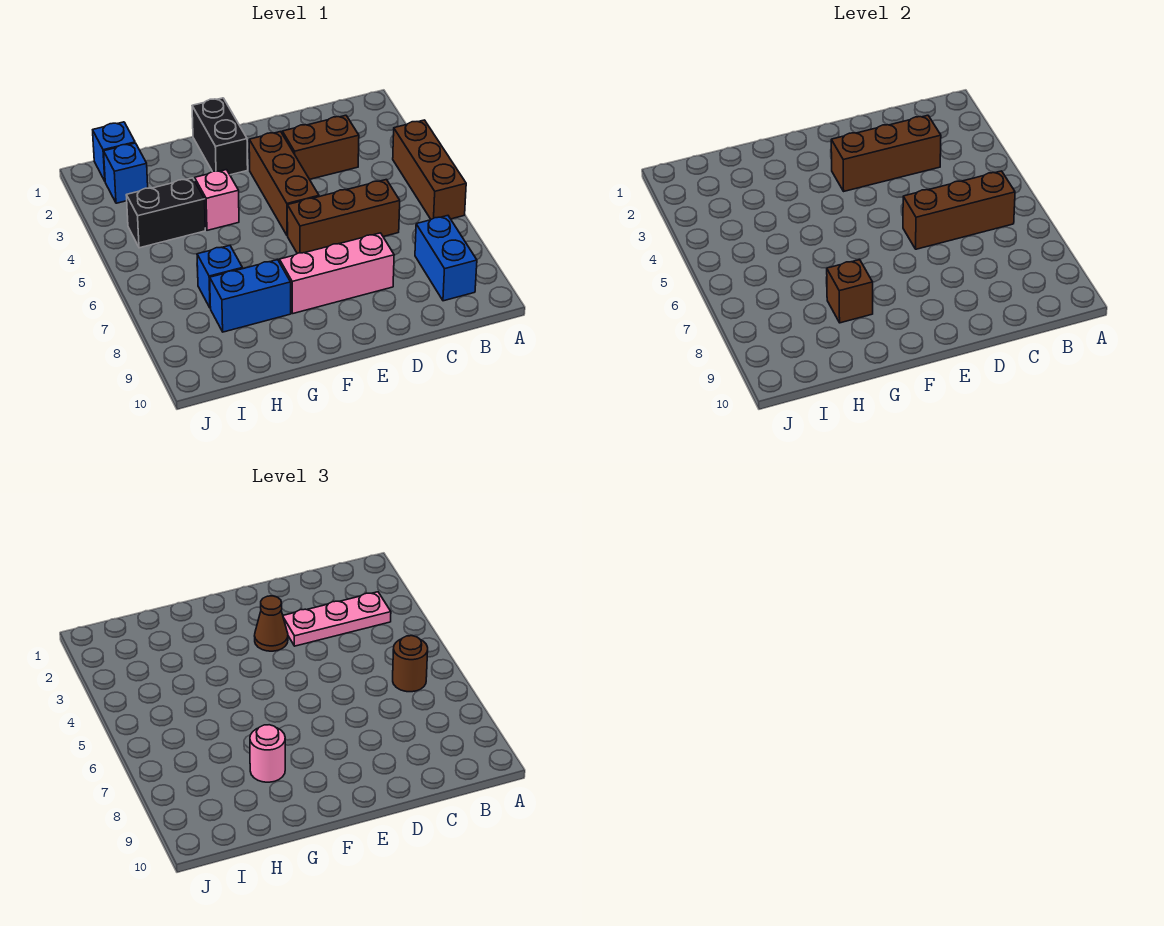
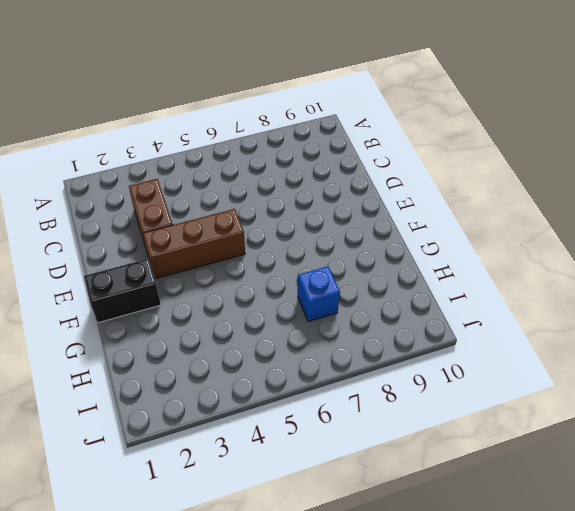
none -> brown 1x3 brick [393,120,466,219]
none -> blue 1x2 brick [415,216,477,301]
none -> brown 1x3 brick [287,180,400,254]

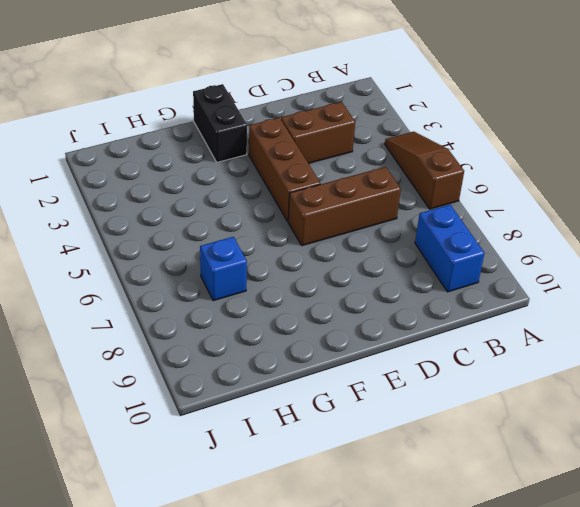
brown 1x3 slope [385,132,464,209] -> brown 1x3 brick [393,120,466,219]
none -> pink 1x3 brick [280,233,394,314]
none -> pink 1x1 brick [195,170,239,230]
none -> blue 1x2 brick [210,260,291,332]

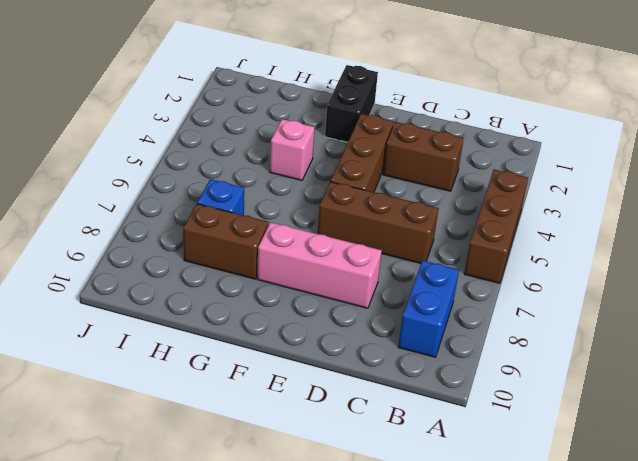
brown 1x2 brick [183,204,268,279] -> blue 1x2 brick [210,260,291,332]
none -> black 1x2 brick [126,178,205,248]
none -> blue 1x1 brick [93,122,135,181]
none -> blue 1x1 brick [104,143,148,203]

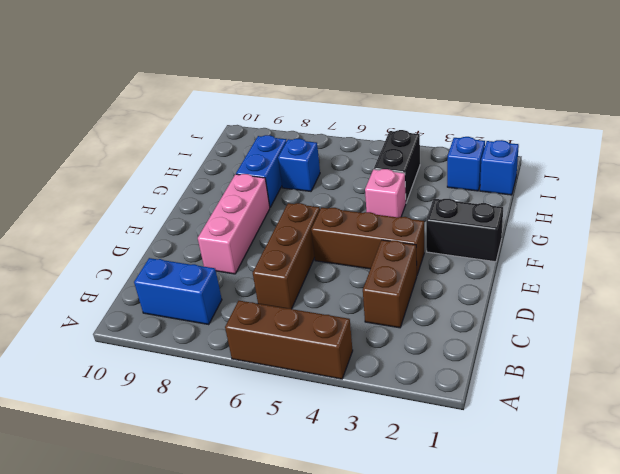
none -> brown 1x3 brick [903,171,1015,249]
none -> brown 1x3 brick [831,115,941,191]
none -> brown 1x1 brick [827,260,873,323]

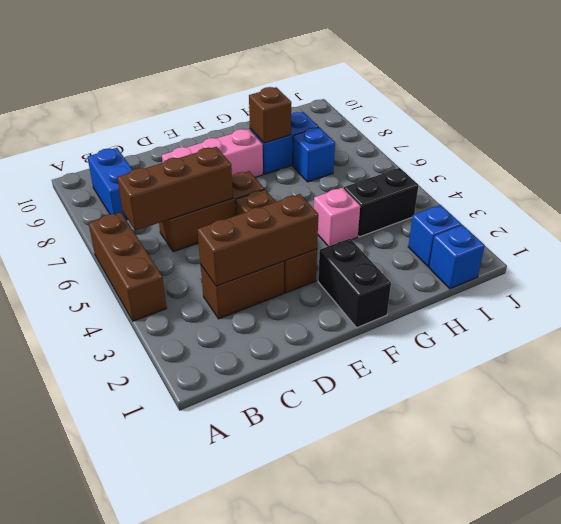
none -> pink 1x3 plate [283,592,391,646]
none -> brown 1x1 round brick [393,636,428,692]
none -> brown 1x1 cone [255,596,288,651]

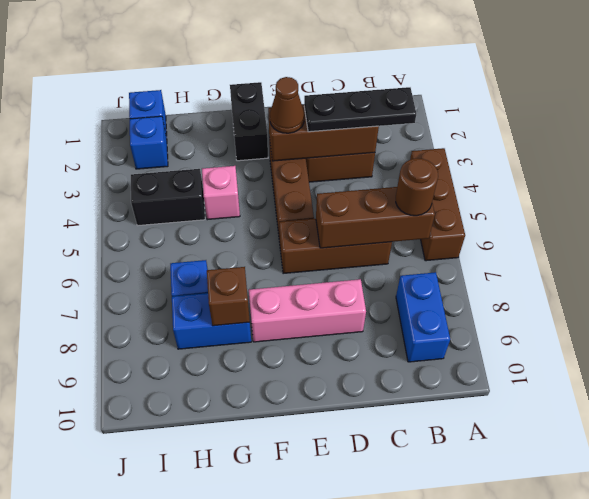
black 1x3 plate [304,87,416,132] -> pink 1x3 plate [283,592,391,646]
none -> pink 1x1 round brick [250,725,285,782]

